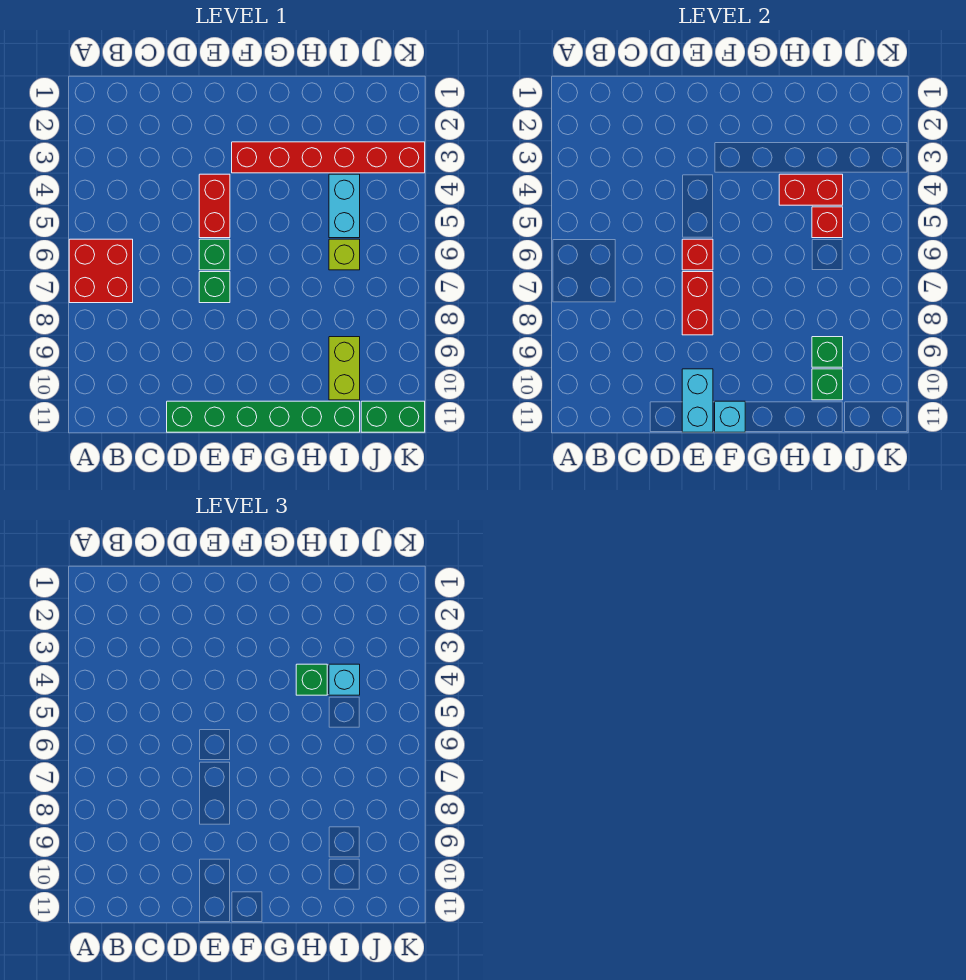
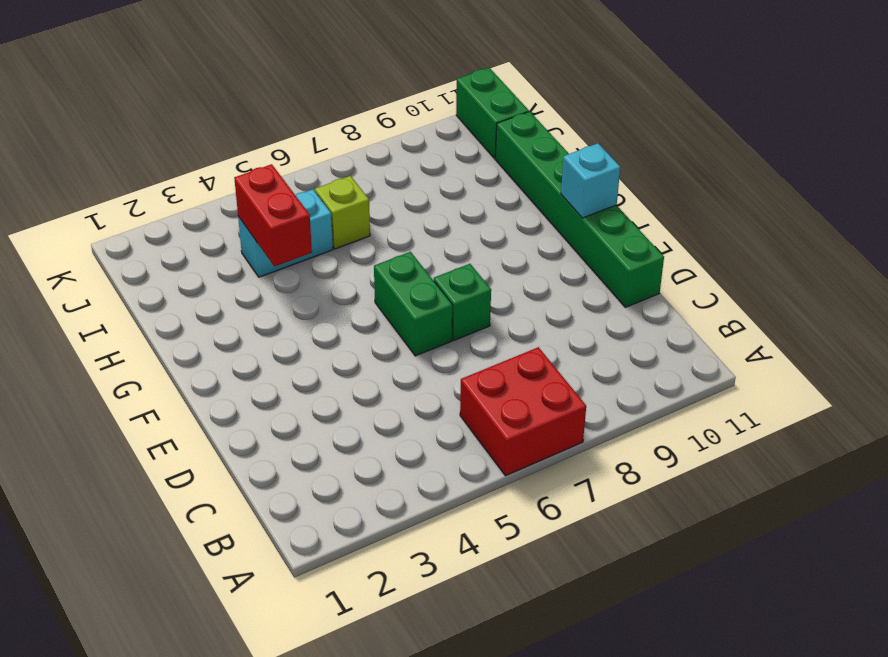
green 1x2 brick [374,252,452,356] -> green 1x1 brick [199,239,230,270]
none -> red 1x2 brick [199,174,230,238]
none -> red 1x6 brick [232,142,425,173]
none -> lime 1x2 brick [329,337,360,400]

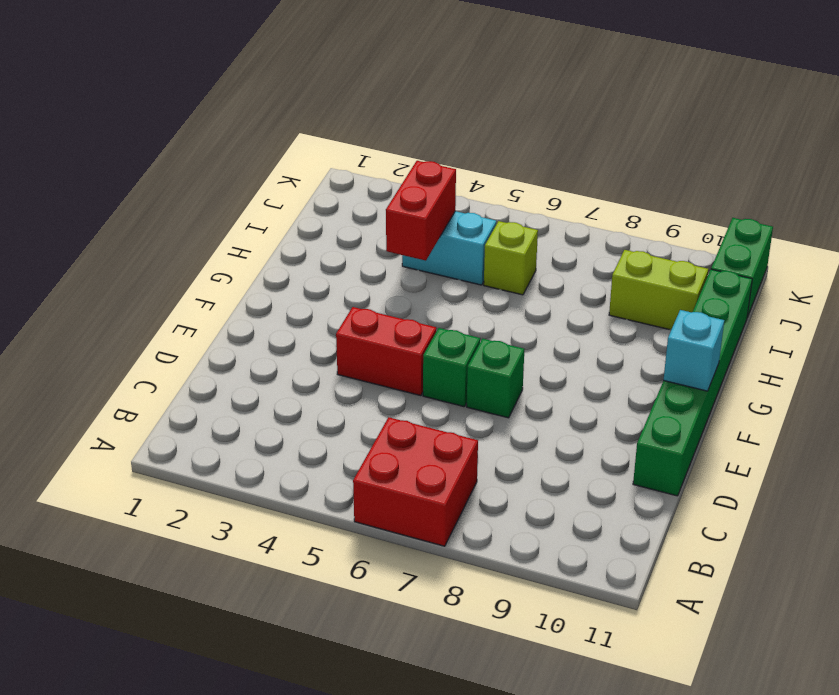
none -> red 1x6 brick [232,142,425,173]
none -> red 1x1 brick [682,239,713,270]
none -> red 1x2 brick [682,272,713,335]

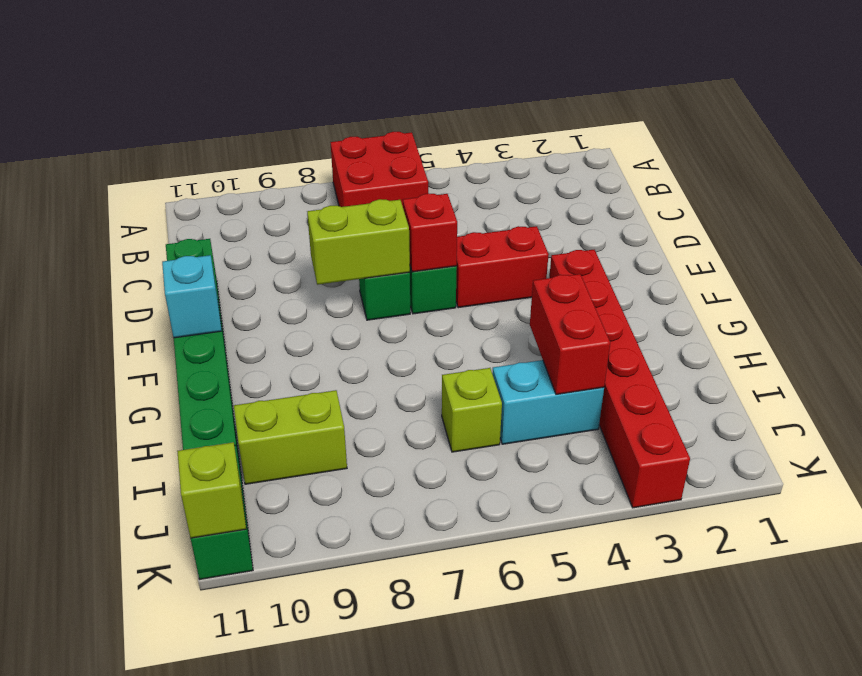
lime 1x2 brick [307,199,410,285] -> red 1x2 brick [682,272,713,335]
lime 1x1 brick [177,442,246,538] -> none
none -> cyan 1x2 brick [682,369,713,432]
none -> red 1x1 brick [812,207,843,238]
none -> green 1x1 brick [812,337,843,367]

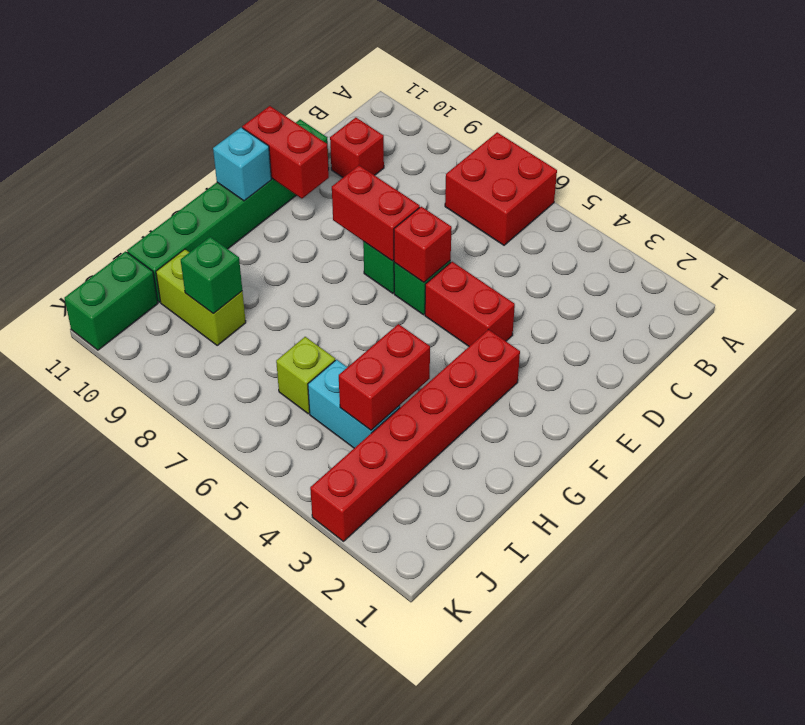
red 1x1 brick [330,118,384,177] -> red 1x1 brick moved to [812,207,843,238]
red 1x2 brick [242,106,329,199] -> cyan 1x2 brick [682,369,713,432]
none -> green 1x1 brick [812,369,843,400]
none -> green 1x1 brick [296,664,327,695]
none -> cyan 1x1 brick [329,664,360,695]

